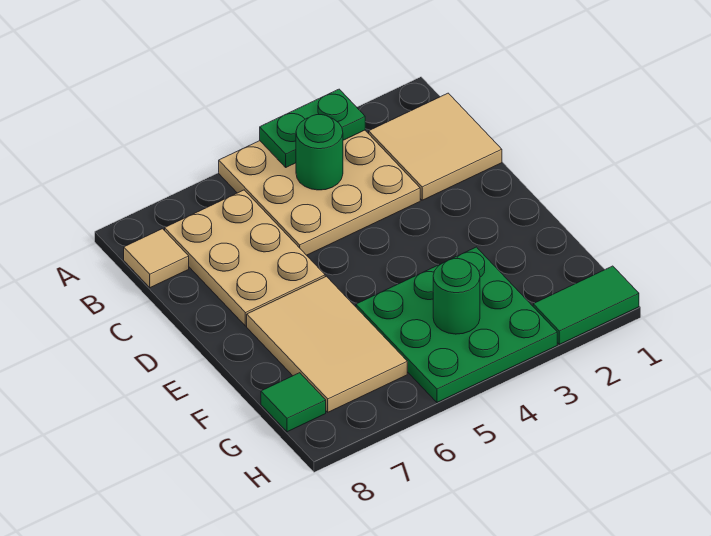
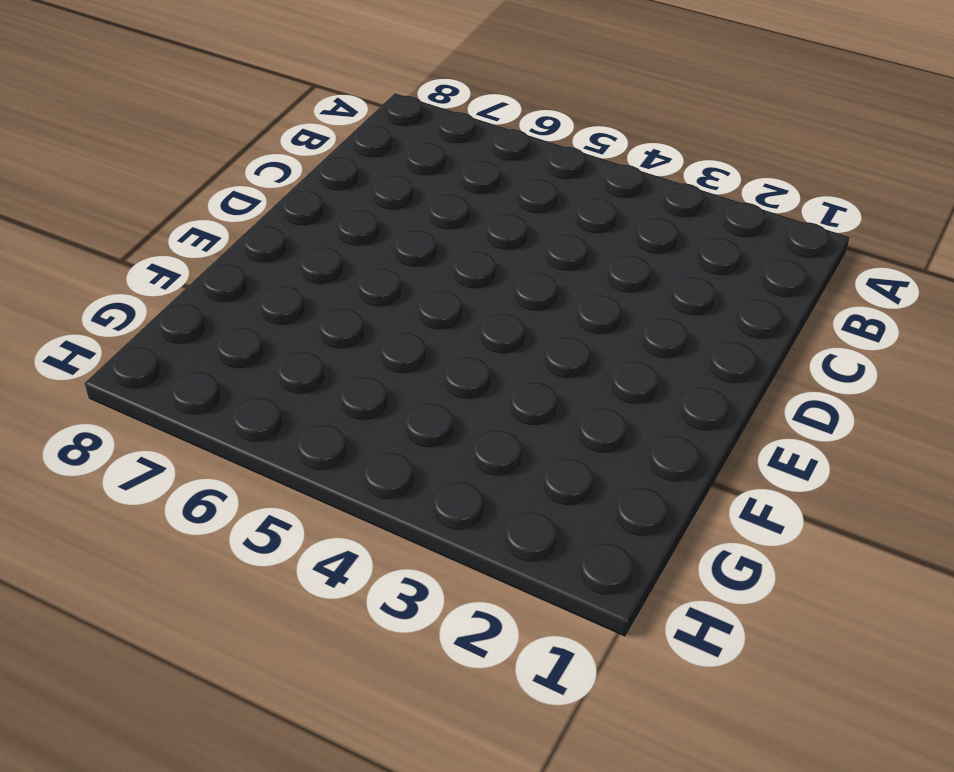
none -> tan 3x3 plate [219,130,420,255]
none -> tan 2x2 tile [369,93,502,200]

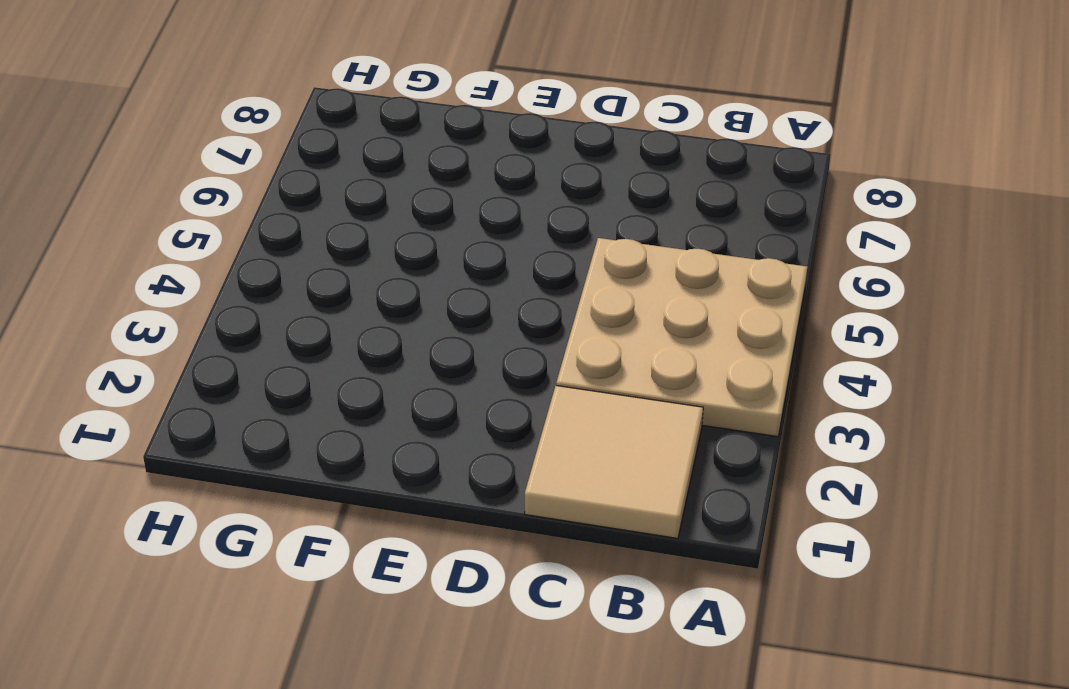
none -> tan 2x3 plate [165,190,325,326]
none -> tan 1x1 tile [124,229,189,288]

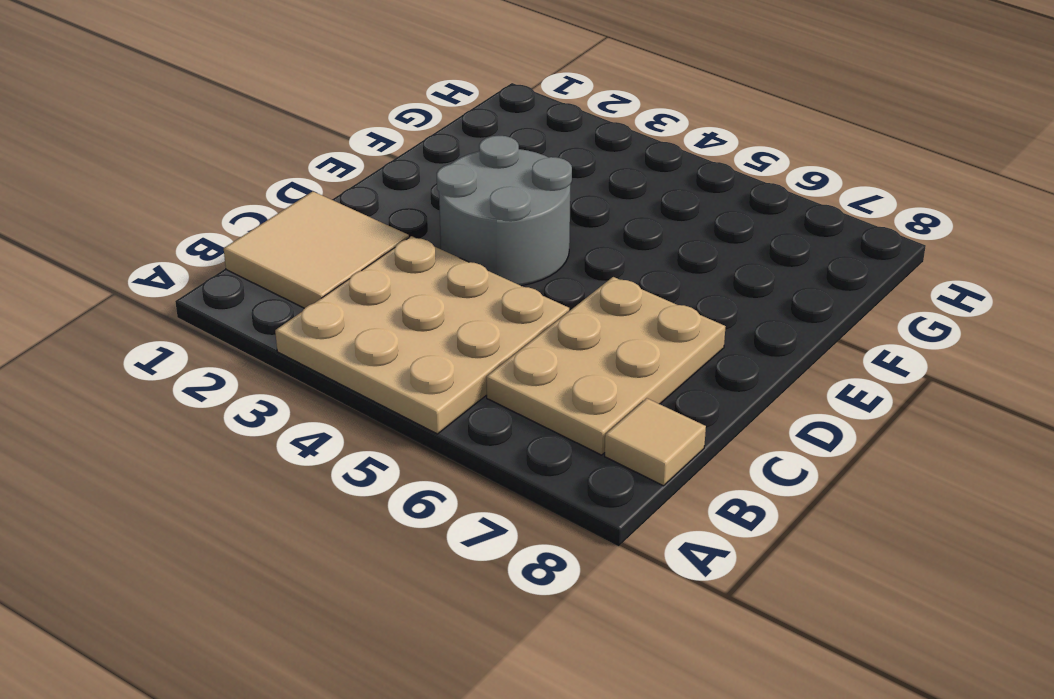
grey 2x2 round brick [437,136,572,286] -> none
none -> tan 2x3 tile [247,276,407,412]
none -> green 3x3 plate [356,247,557,402]

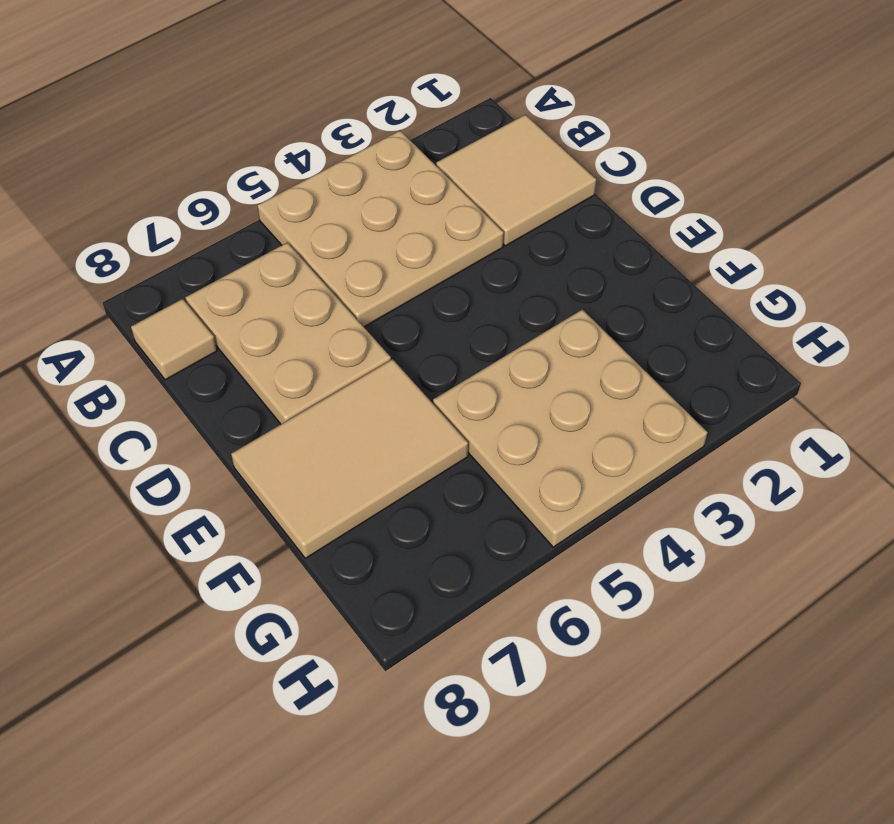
tan 2x3 tile [231,359,468,558] -> tan 2x3 tile turned to [247,276,407,412]
tan 3x3 plate [433,309,708,547] -> green 3x3 plate [356,247,557,402]
none -> green 1x1 tile [261,373,326,432]
none -> green 1x2 tile [533,266,639,344]

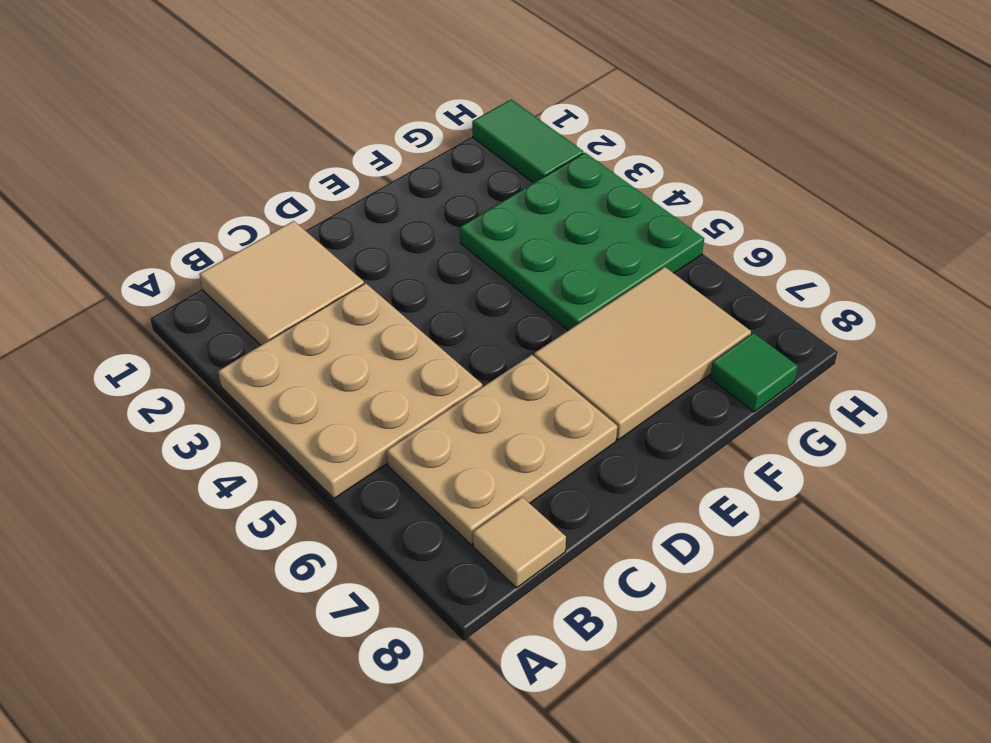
none -> green 1x2 plate [260,89,365,167]
none -> green 1x1 round brick [296,115,343,190]

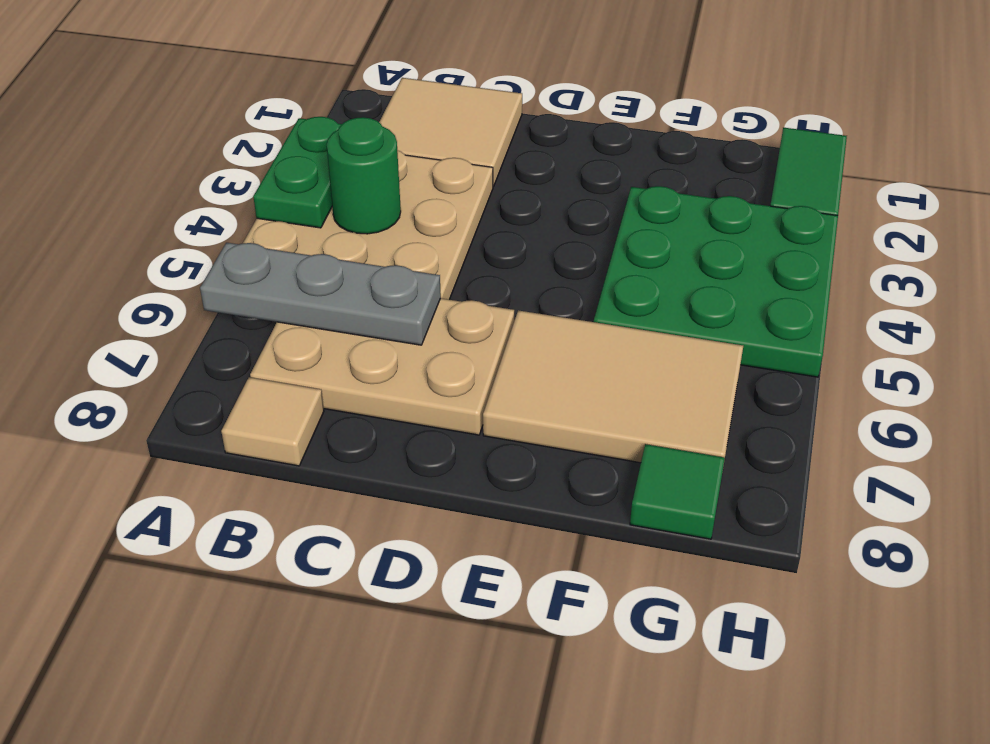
grey 1x3 plate [200,243,441,345] -> none
none -> green 1x1 round brick [433,259,480,334]

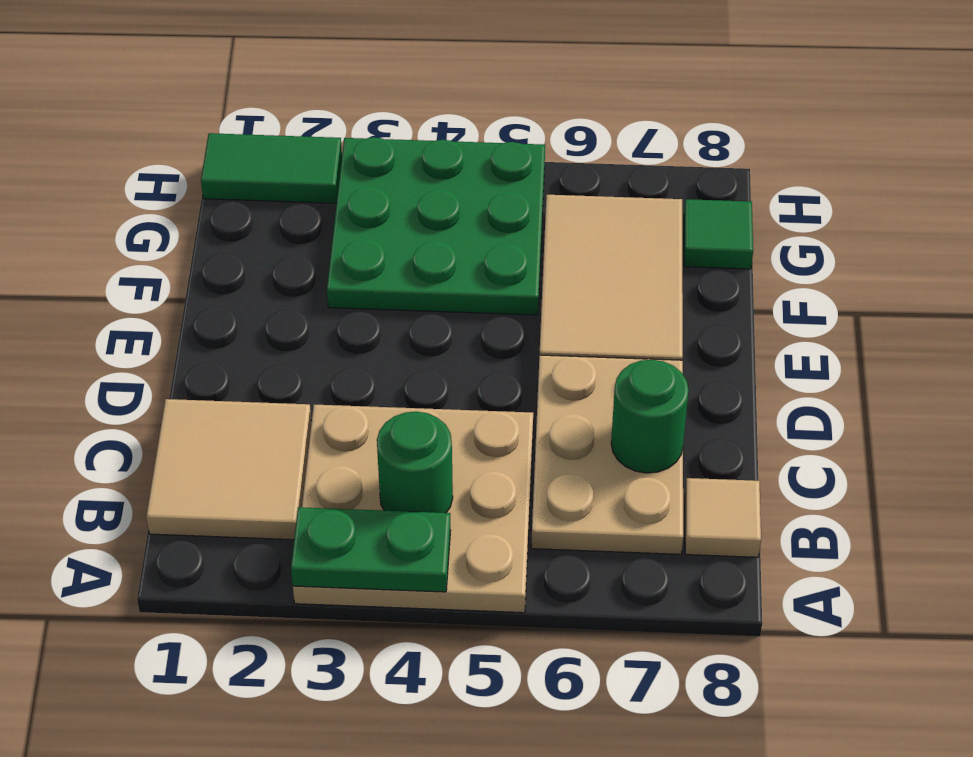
green 1x1 round brick [611,360,689,473] -> green 1x1 round brick moved to [433,259,480,334]

